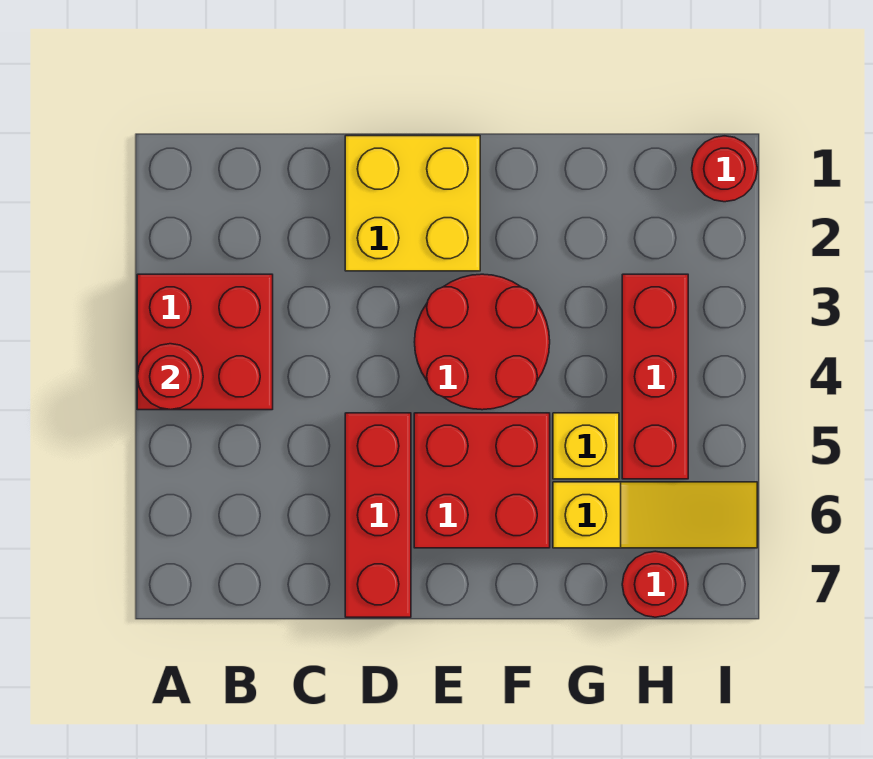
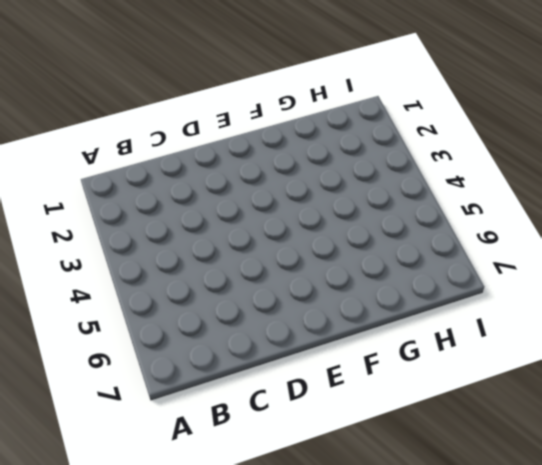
none -> red 2x2 brick [137,274,273,410]
none -> yellow 2x2 brick [345,136,480,271]

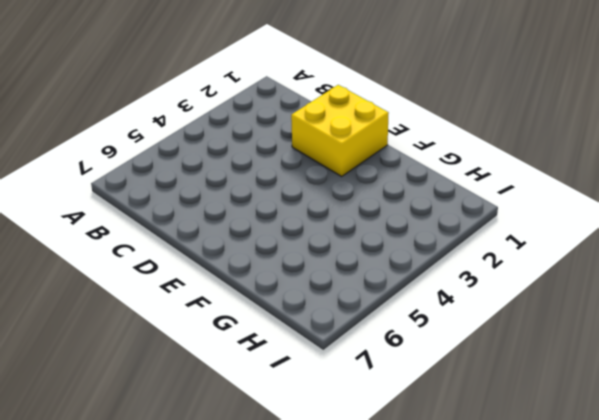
none -> red 2x2 brick [137,274,273,410]
none -> red 1x3 brick [345,413,411,617]

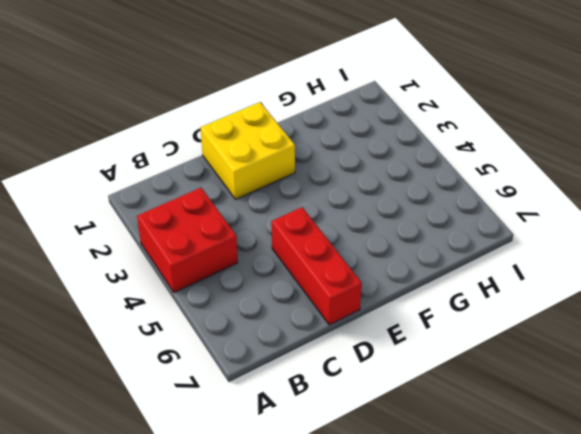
none -> red 2x2 round brick [415,274,550,410]
none -> red 2x2 brick [414,413,550,548]

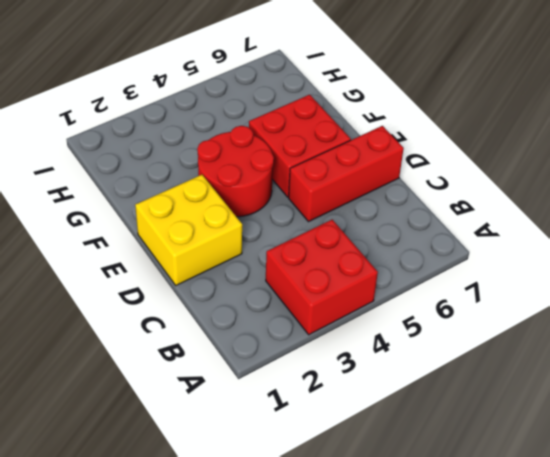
none -> yellow 1x1 brick [553,413,619,479]
none -> yellow 1x3 slope [553,482,757,548]

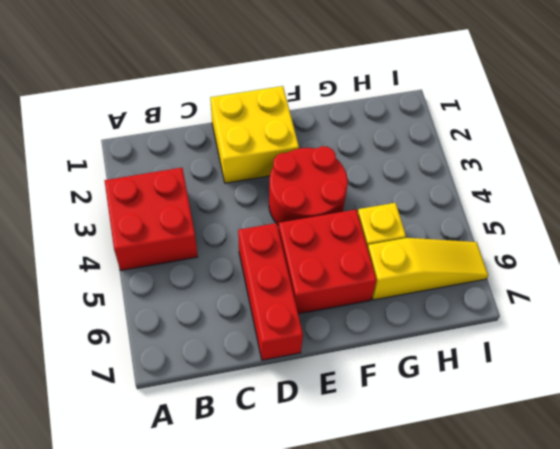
none -> red 1x3 brick [622,274,688,479]
none -> red 1x1 round brick [622,551,688,617]

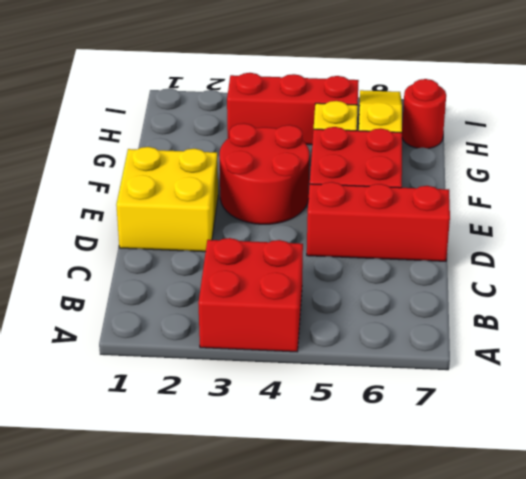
none -> red 1x1 round brick [692,136,757,202]
none -> red 1x1 round brick [137,344,203,410]

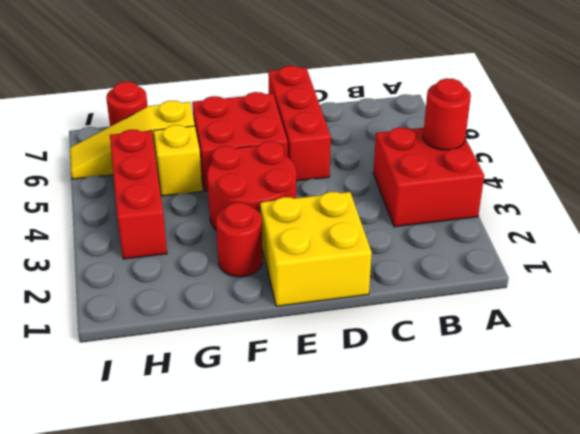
red 1x1 round brick [216,202,262,277] -> red 1x1 round brick moved to [692,136,757,202]

